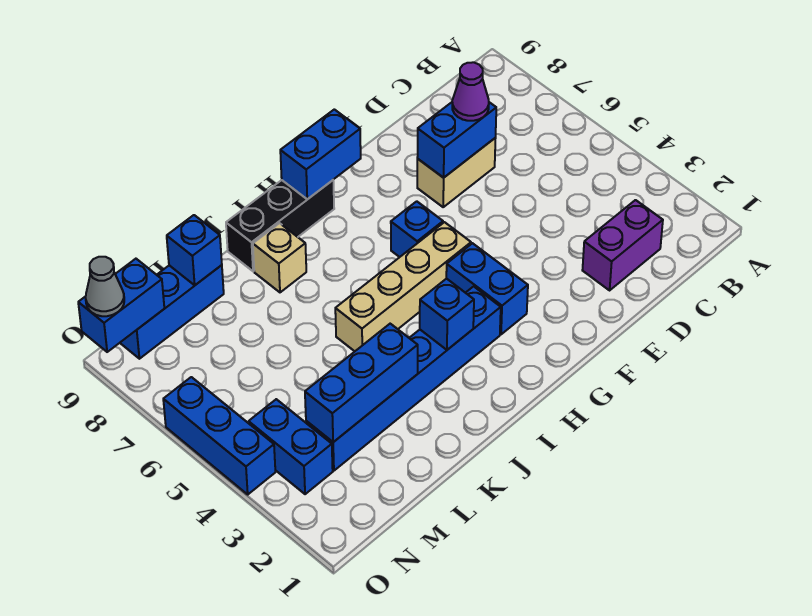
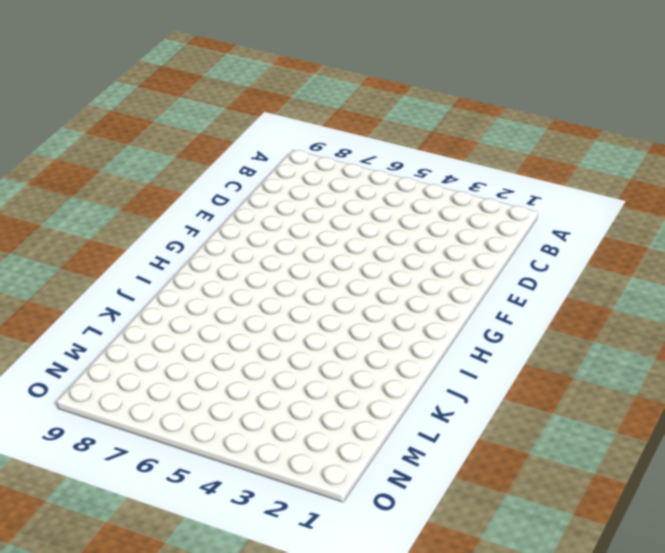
none -> purple 1x2 brick [582,200,663,290]
none -> tan 1x2 brick [417,138,496,207]
none -> blue 1x2 brick [446,243,528,334]

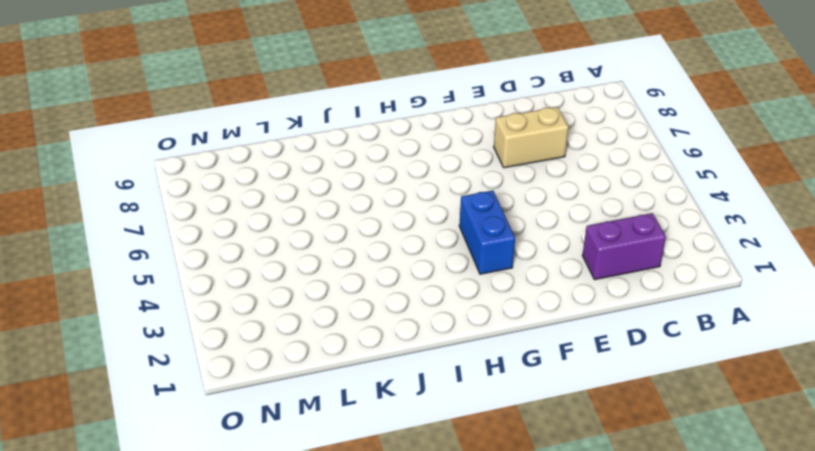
none -> tan 1x4 brick [335,222,471,351]
none -> blue 1x1 brick [391,201,443,257]
none -> blue 1x6 brick [306,286,501,471]

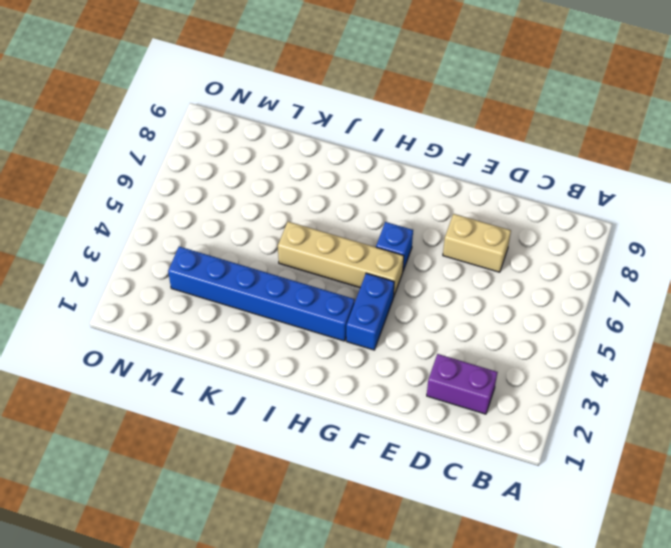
none -> black 1x3 brick [226,180,334,271]
none -> tan 1x1 brick [253,223,306,292]
none -> blue 1x3 brick [120,265,224,359]

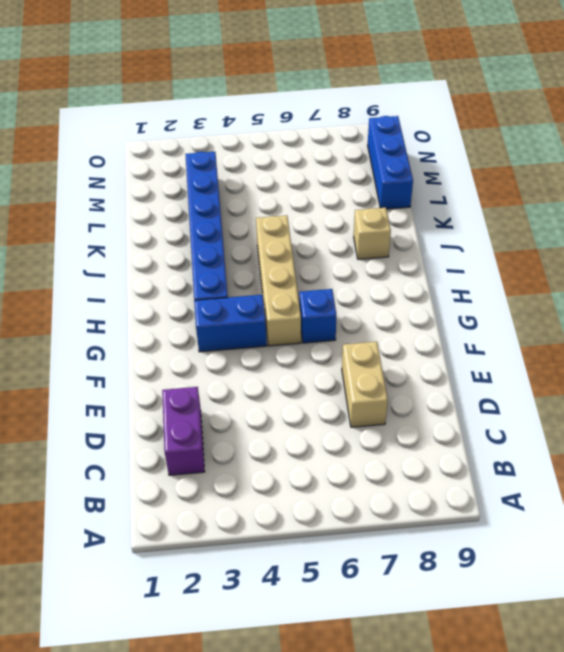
none -> black 1x3 brick [226,180,334,271]
none -> blue 1x2 brick [249,399,333,494]
none -> blue 1x3 brick [163,377,275,494]

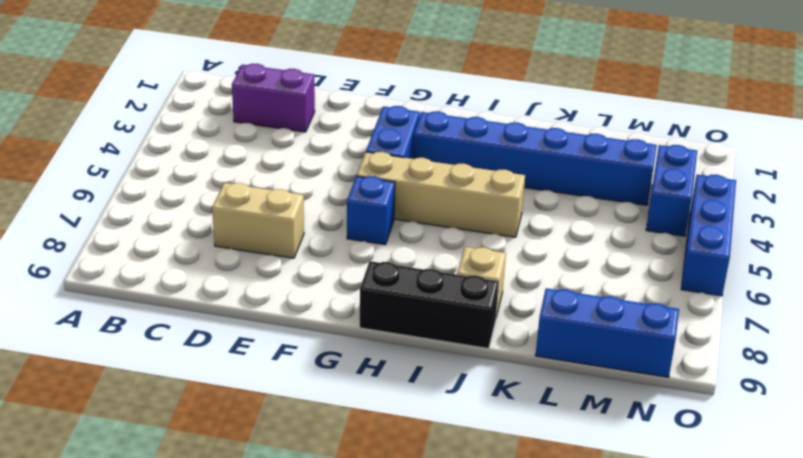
none -> blue 1x2 brick [417,102,496,178]
none -> blue 1x2 brick [280,109,361,199]
none -> blue 1x1 brick [420,278,474,350]

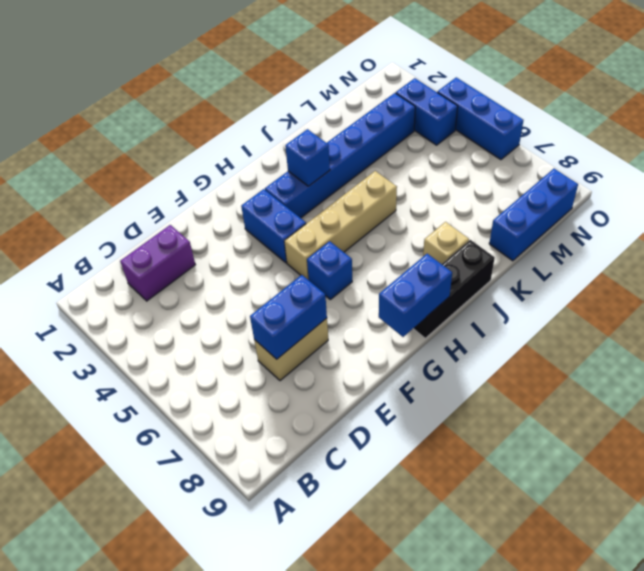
none -> blue 1x3 brick [305,324,418,442]
none -> blue 1x1 brick [167,215,222,285]
none -> blue 1x2 brick [78,259,164,352]

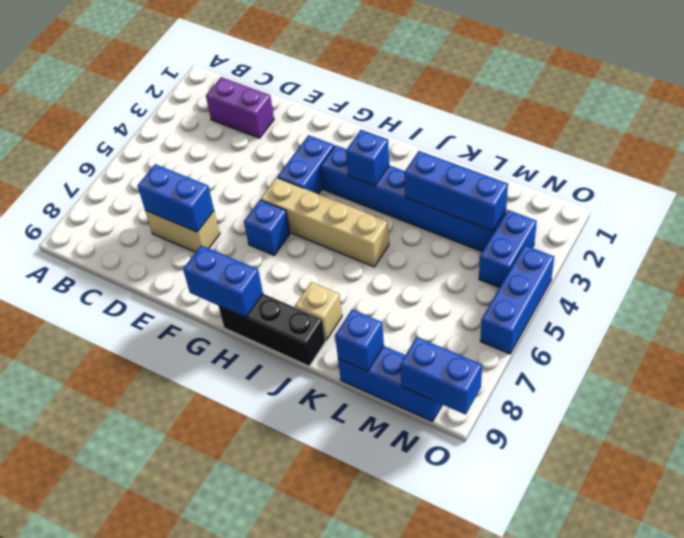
none -> purple 1x1 cone [452,62,489,121]
none -> grey 1x1 cone [86,257,124,316]

